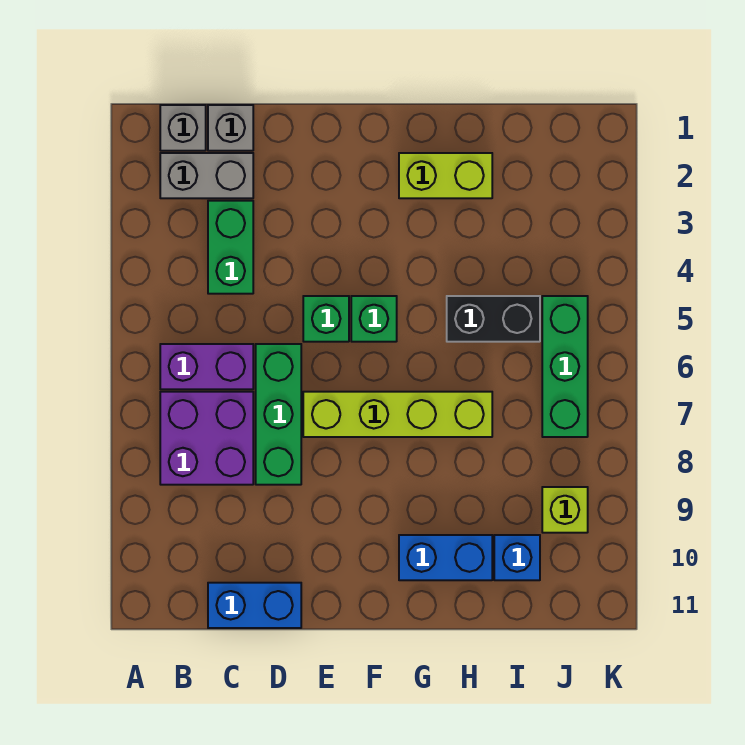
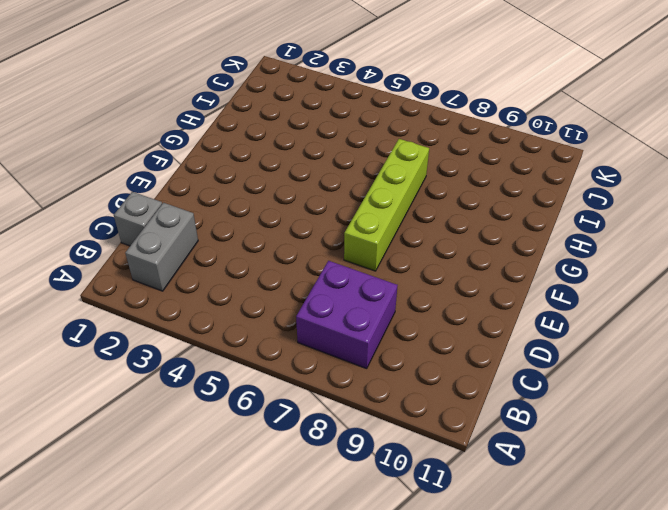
none -> grey 1x1 brick [160,105,206,151]
none -> purple 1x2 brick [160,344,253,389]
none -> green 1x2 brick [208,201,253,294]

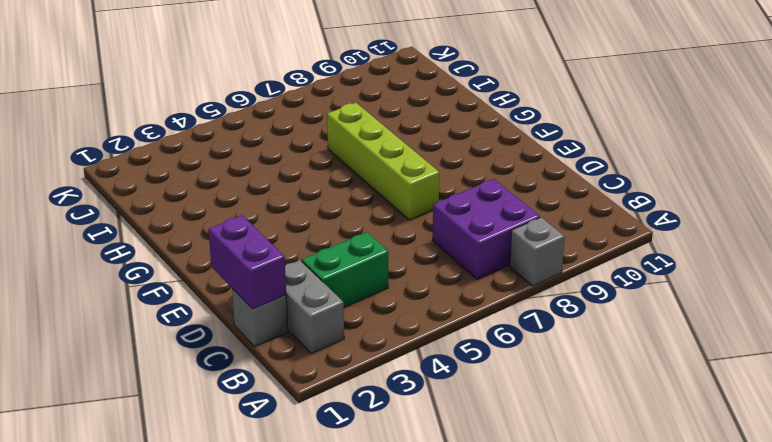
grey 1x1 brick [510,217,565,286] -> grey 1x1 brick moved to [160,105,206,151]
purple 1x2 brick [209,215,286,309] -> purple 1x2 brick moved to [160,344,253,389]
none -> blue 1x2 brick [208,583,301,628]
none -> green 1x3 brick [256,344,301,485]
none -> green 1x1 brick [303,296,349,342]

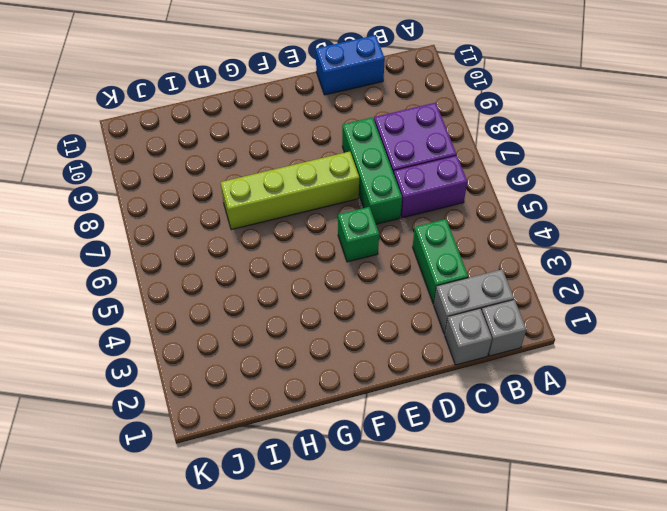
none -> green 1x1 brick [351,296,397,342]
none -> lime 1x2 brick [399,153,492,198]
none -> blue 1x2 brick [399,535,492,580]

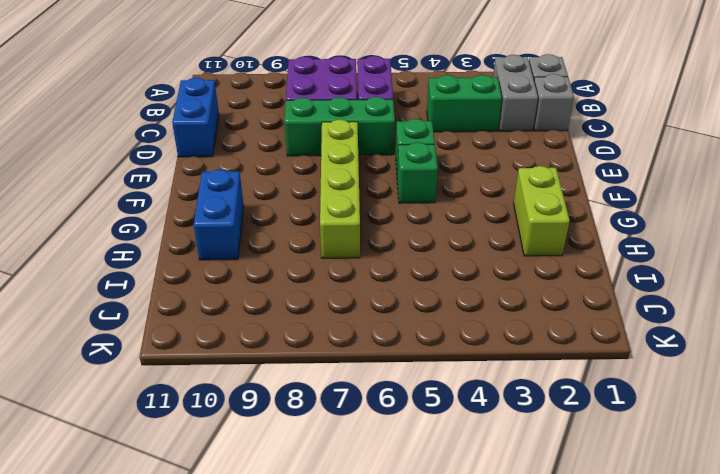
none -> black 1x2 brick [447,296,540,342]
none -> blue 1x1 brick [494,535,540,580]
none -> green 1x3 brick [542,296,588,437]

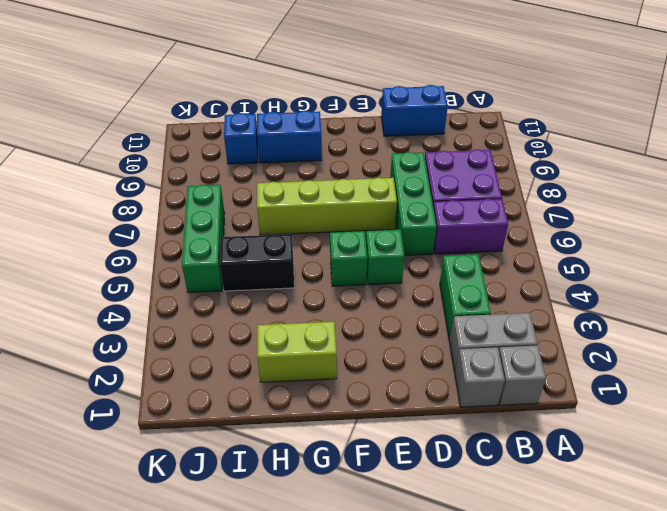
none -> lime 1x1 brick [542,487,588,533]

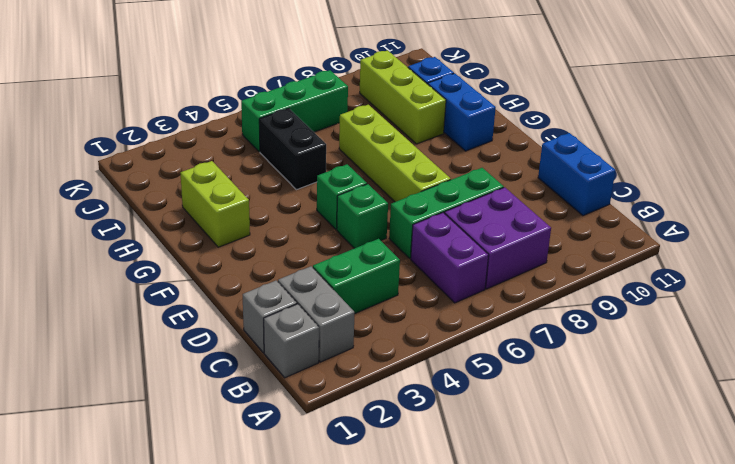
lime 1x3 brick [360,50,446,144] -> lime 1x1 brick [542,487,588,533]

